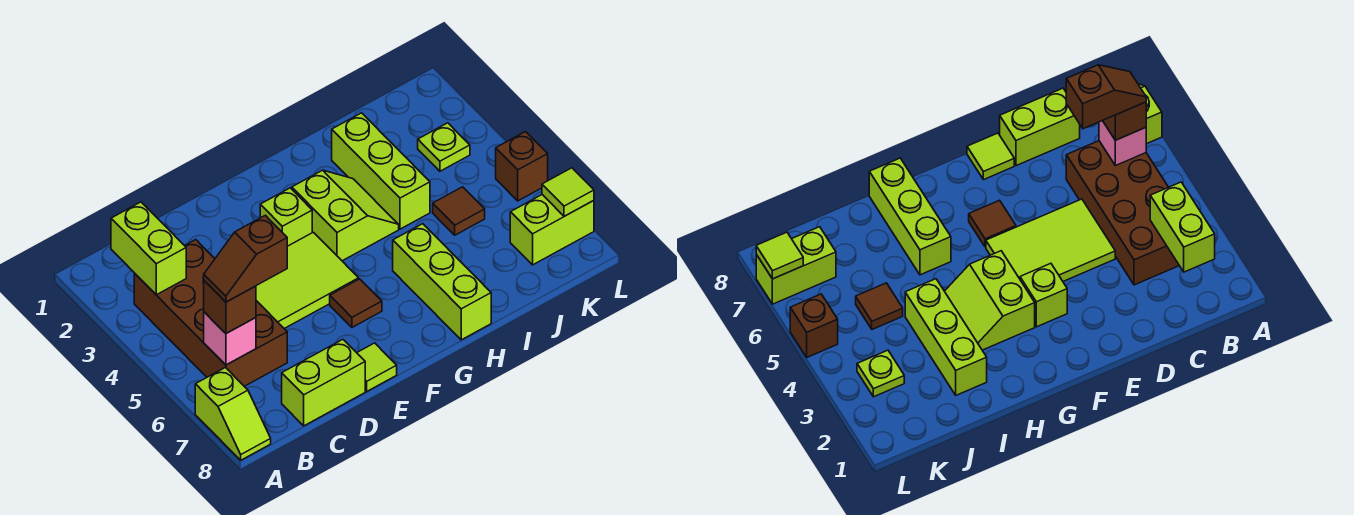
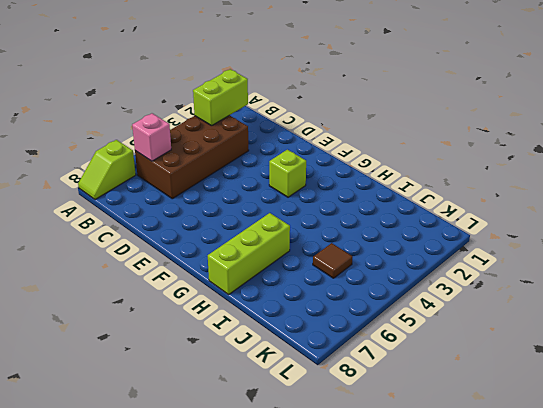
none -> lime 1x2 brick [282,340,365,426]
none -> lime 2x3 tile [256,232,359,328]
none -> lime 1x1 tile [357,343,397,391]

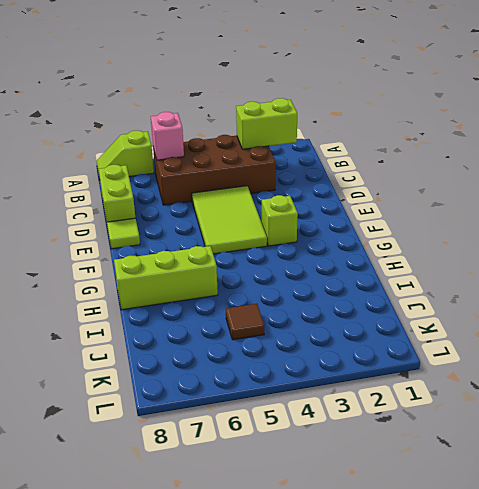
none -> brown 1x1 tile [330,279,382,327]
none -> lime 2x2 slope [292,170,399,261]
none -> lime 1x3 brick [332,113,430,229]

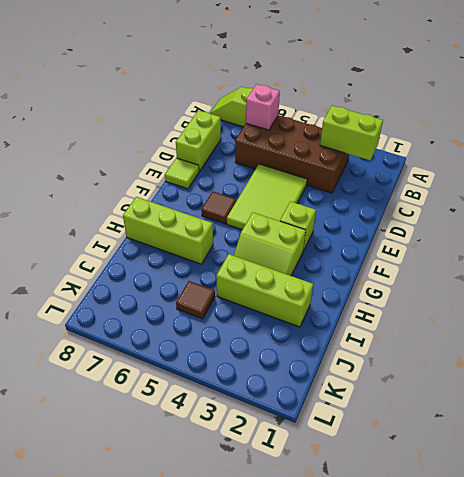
none -> lime 1x1 plate [418,123,470,171]
none -> lime 1x2 brick [510,195,594,265]
none -> brown 1x1 brick [496,132,548,201]

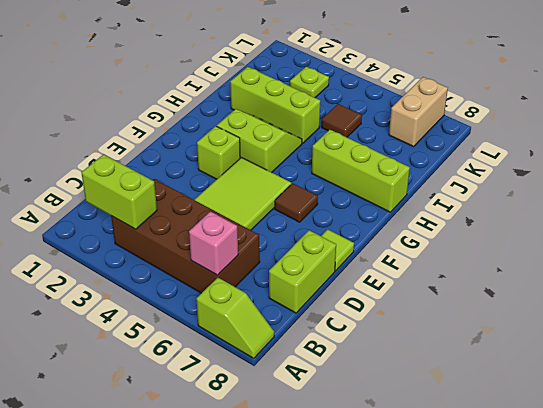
tan 1x2 brick [389,77,448,147] -> lime 1x2 brick [510,195,594,265]
none -> brown 1x1 brick [496,132,548,201]
none -> lime 1x1 tile [542,168,594,216]
none -> brown 1x1 brick [204,281,256,333]

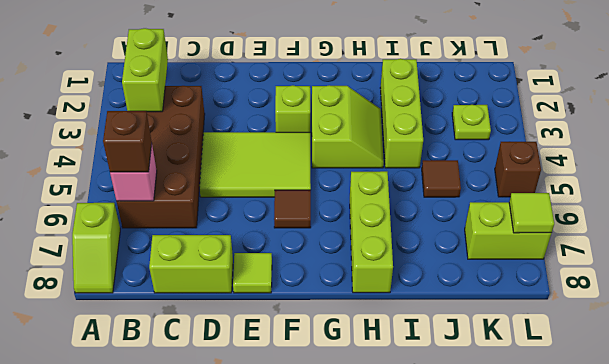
none -> brown 1x2 slope [204,215,287,302]

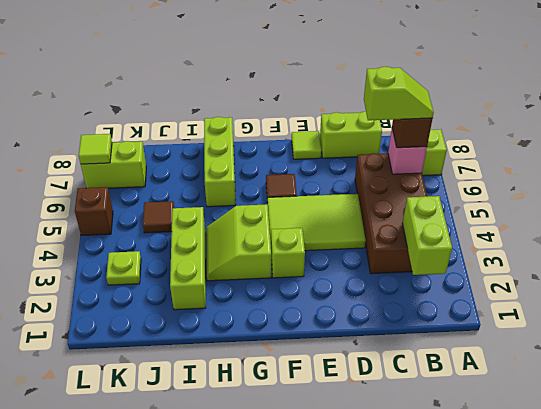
lime 1x2 slope [364,67,434,120] -> brown 1x2 slope [204,215,287,302]

